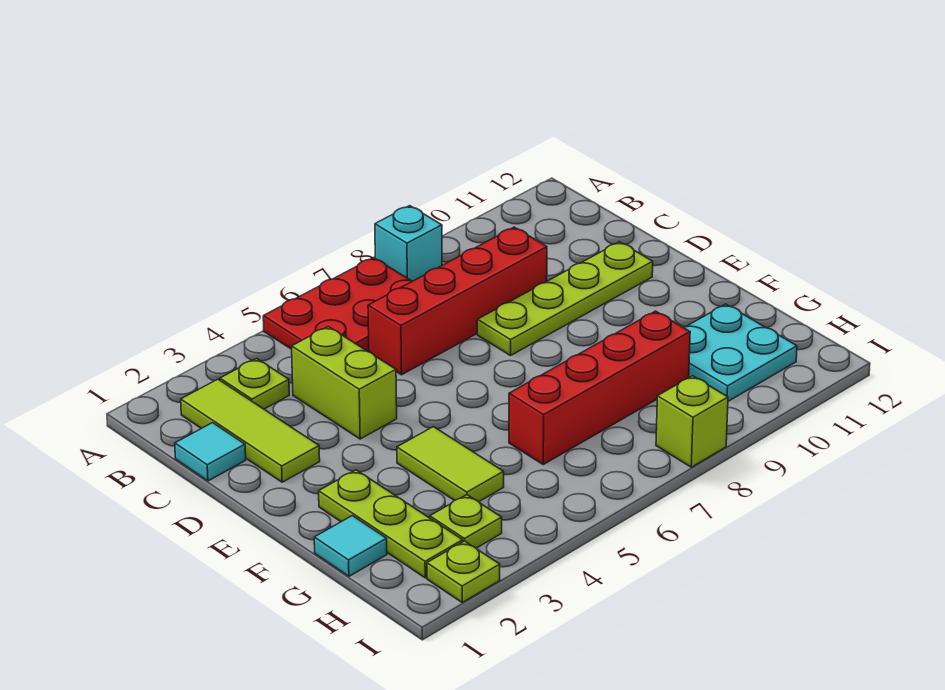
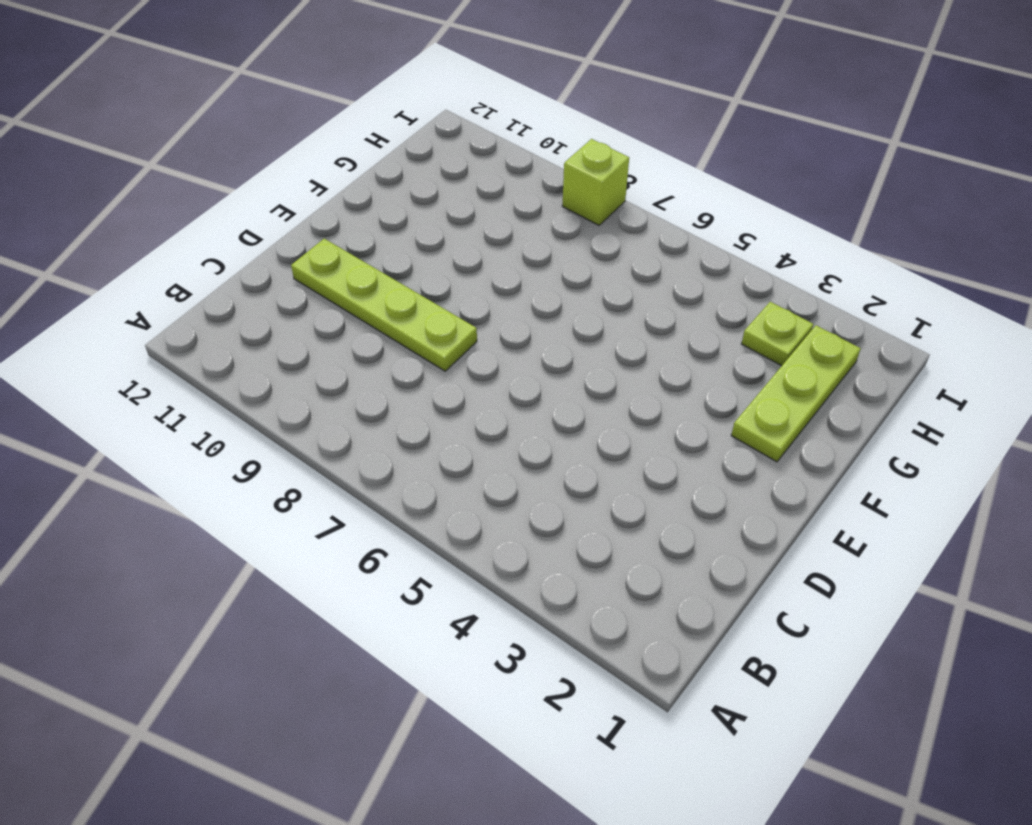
none -> red 2x3 plate [263,258,412,352]
none -> cyan 1x1 brick [375,206,442,281]
none -> lime 1x3 tile [181,379,320,482]

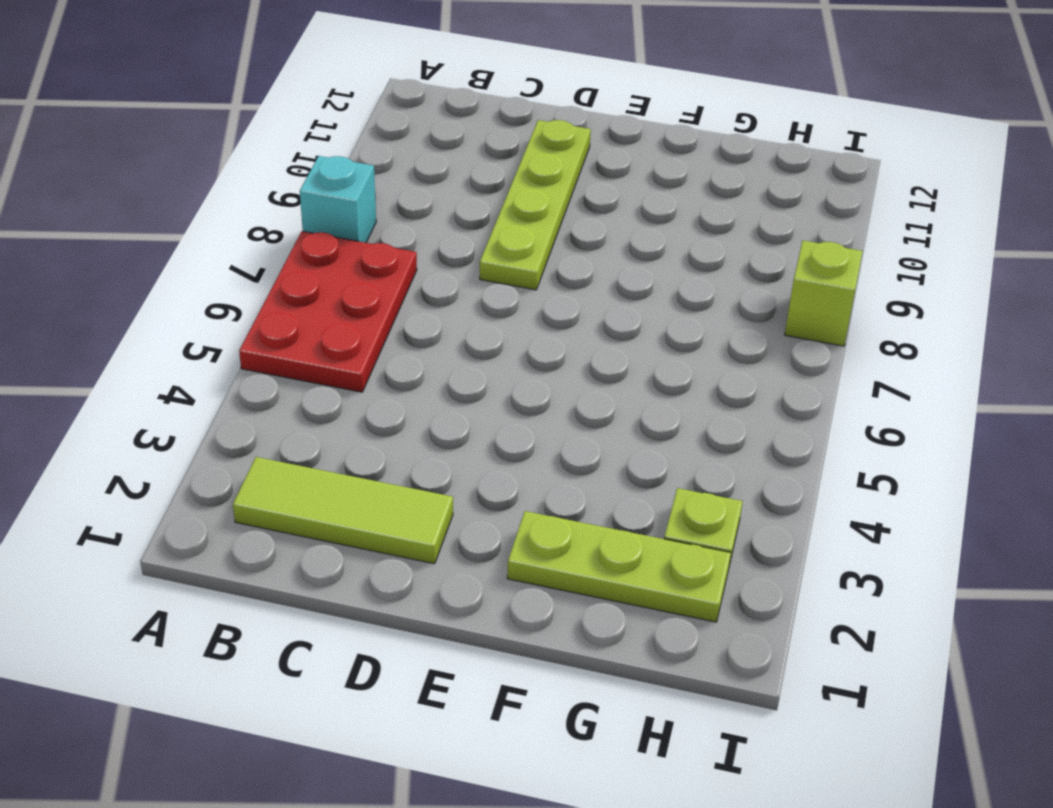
none -> lime 1x1 plate [220,359,289,409]
none -> cyan 1x1 tile [175,423,246,481]
none -> lime 1x2 brick [292,327,397,439]

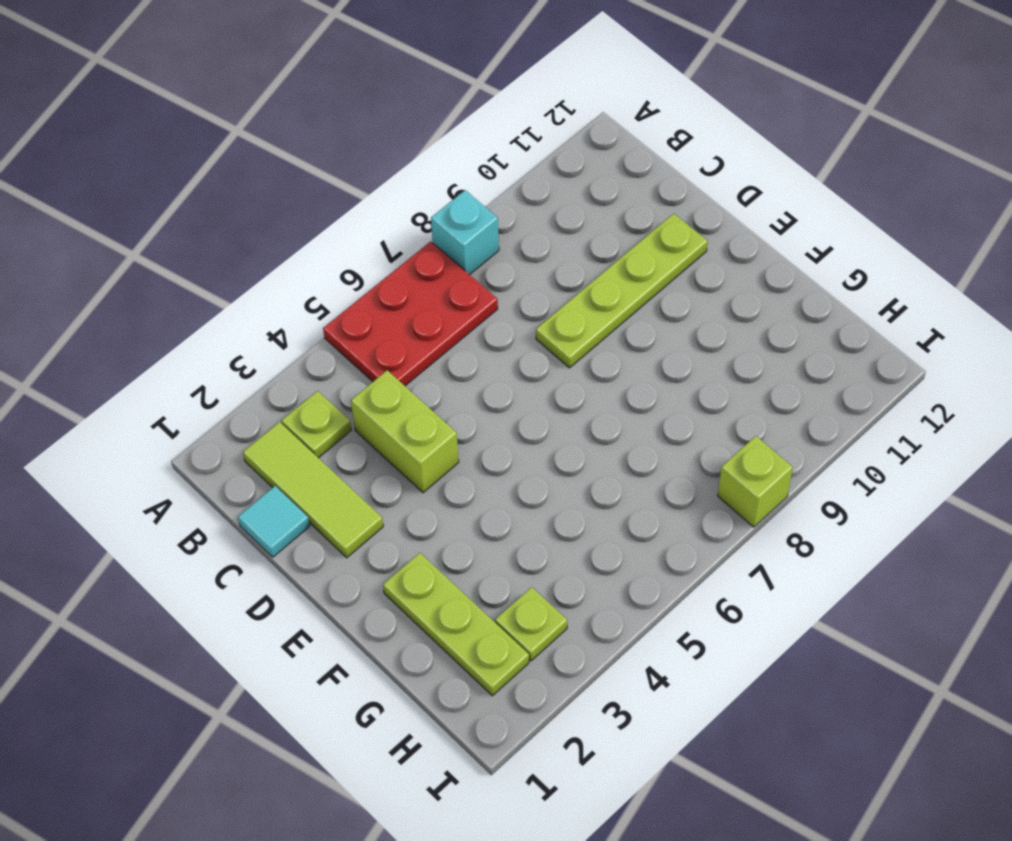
none -> red 1x4 brick [368,227,547,375]
none -> lime 1x2 tile [397,427,504,502]
none -> cyan 1x1 tile [314,516,387,576]

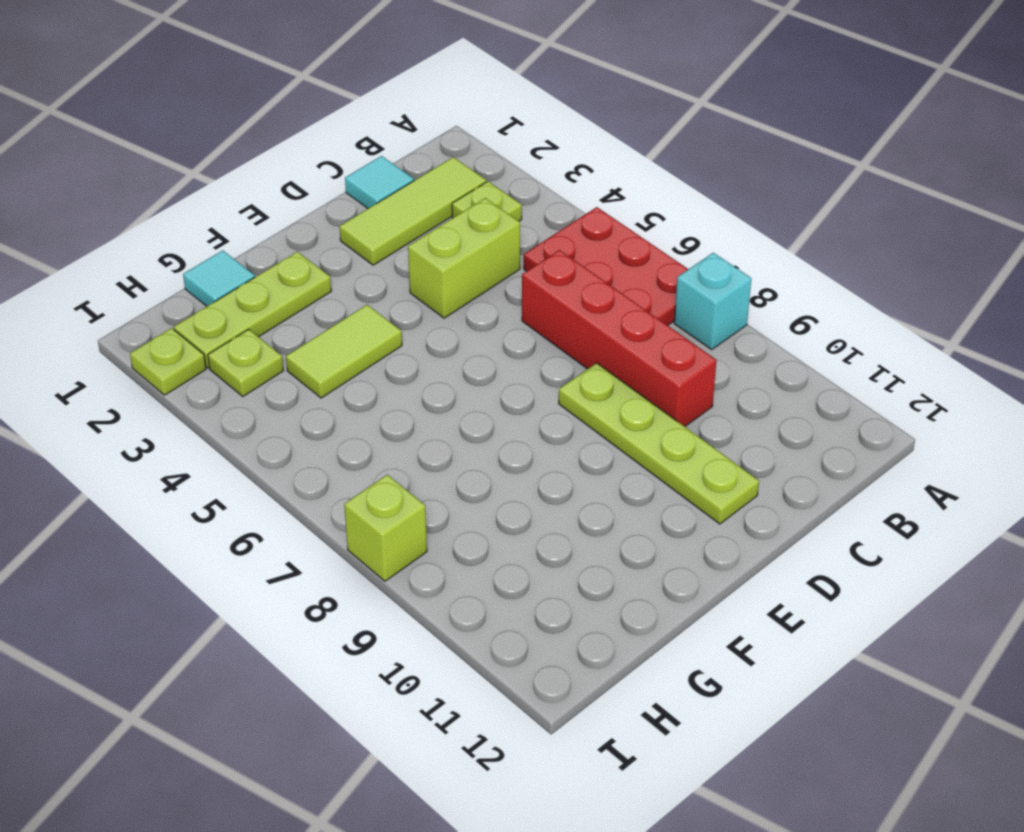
none -> red 1x4 brick [509,311,690,464]
none -> cyan 2x2 plate [683,304,797,401]

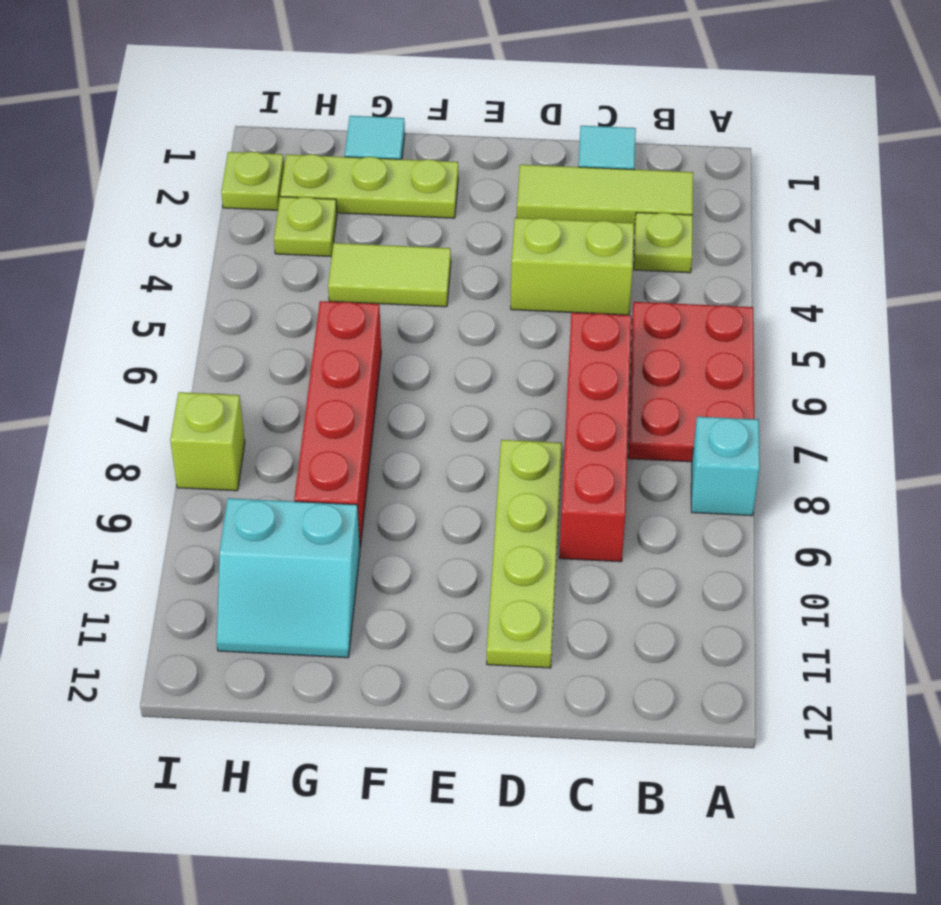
cyan 2x2 slope [217,498,360,658] -> cyan 2x2 plate [683,304,797,401]

